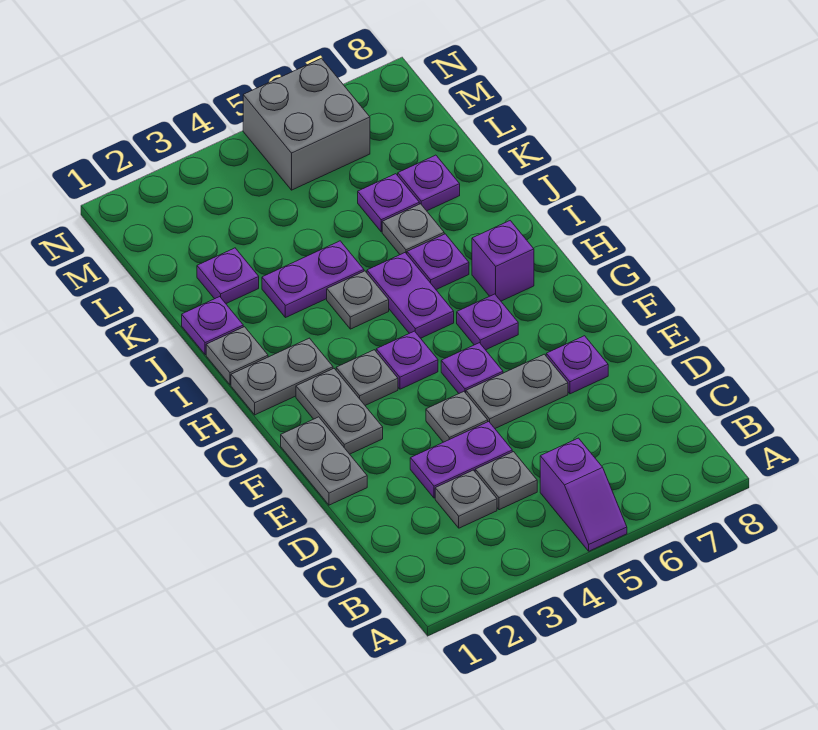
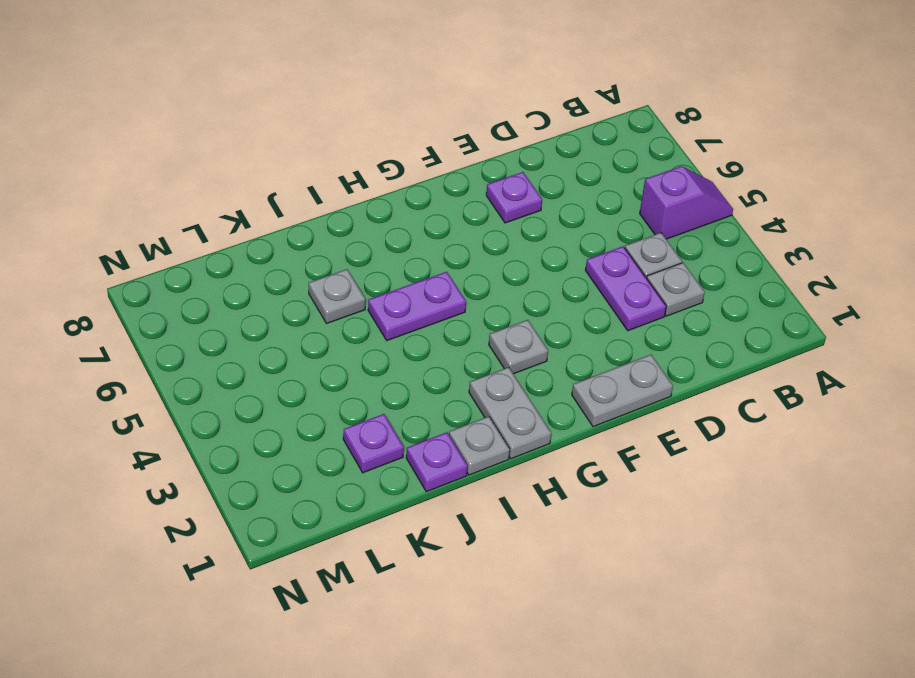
none -> grey 1x1 plate [426,392,488,442]
none -> grey 1x2 plate [466,354,568,428]
none -> grey 1x2 plate [296,369,383,454]

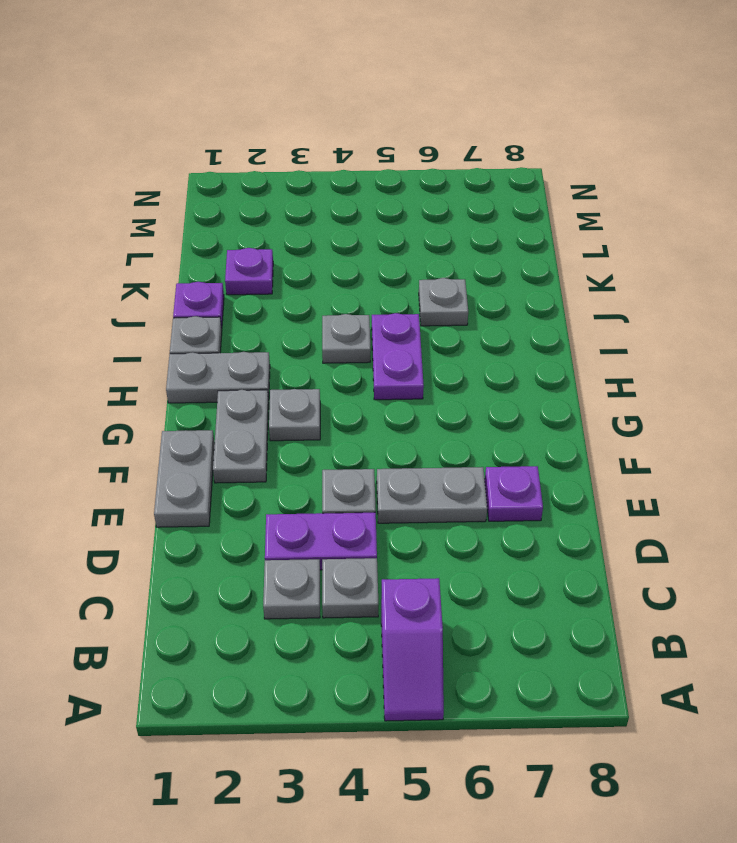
none -> purple 1x1 plate [441,343,503,393]
none -> purple 1x1 plate [376,331,438,389]
none -> purple 1x1 plate [457,294,518,350]

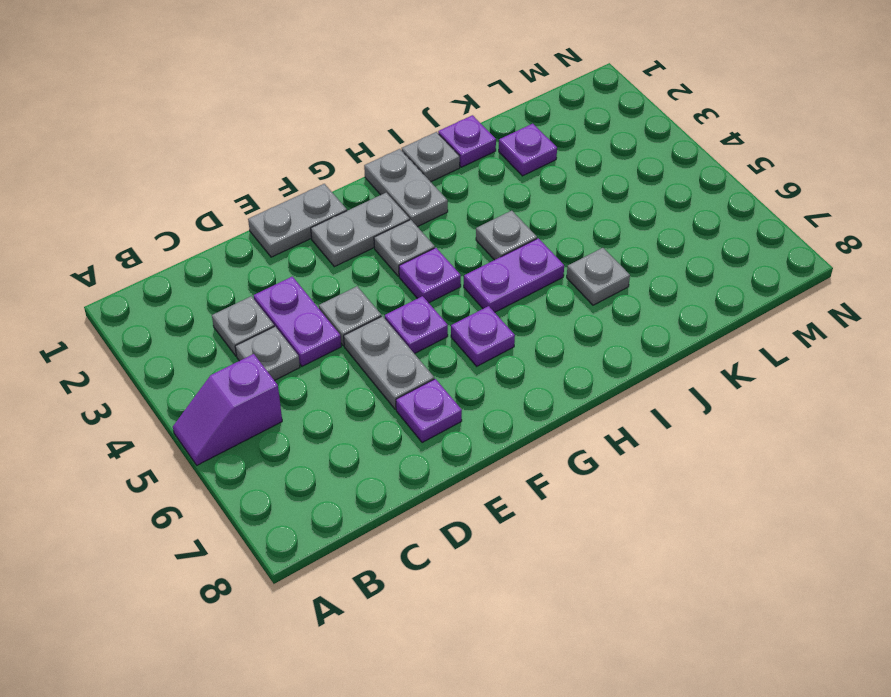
none -> purple 1x1 brick [472,221,534,301]
none -> purple 1x1 plate [407,234,469,290]
none -> purple 1x2 plate [262,241,364,318]

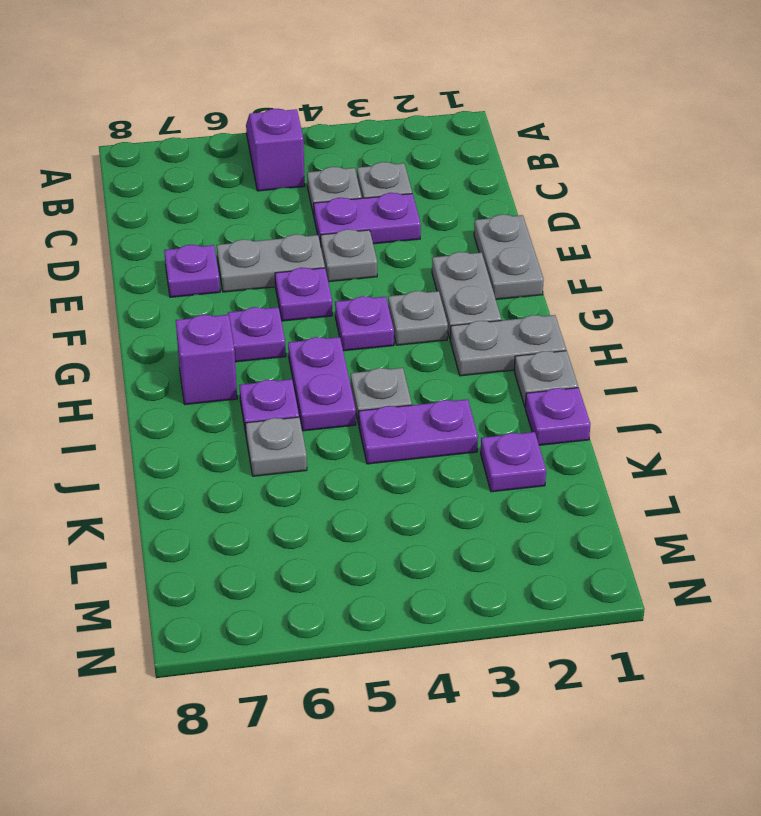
none -> purple 1x1 plate [358,174,419,232]
none -> purple 1x1 plate [398,155,460,211]
none -> grey 2x2 brick [243,58,370,190]

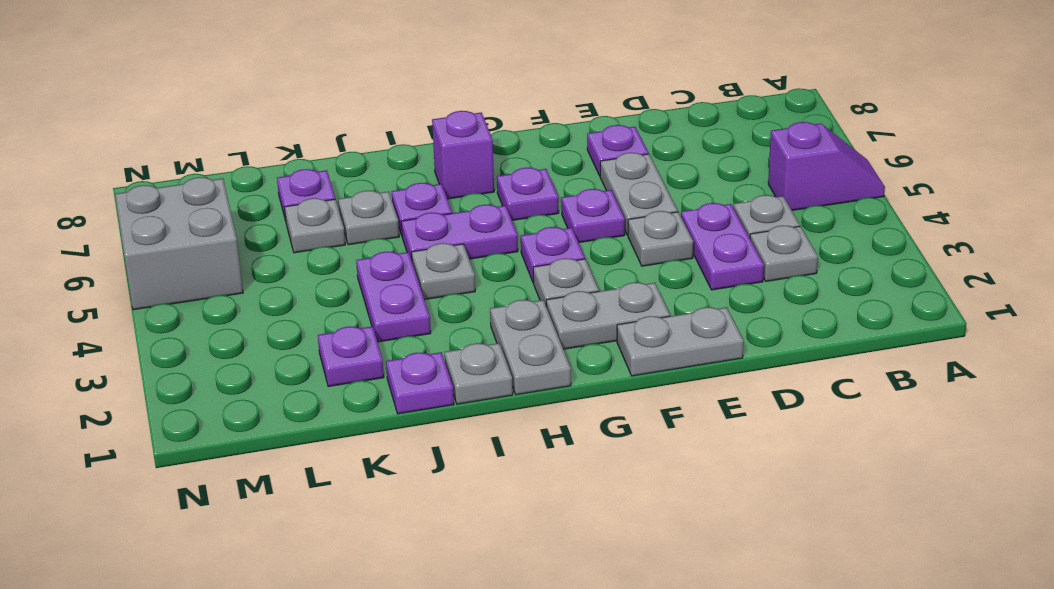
grey 1x1 plate [284,198,345,253] -> purple 1x1 plate [358,174,419,232]

